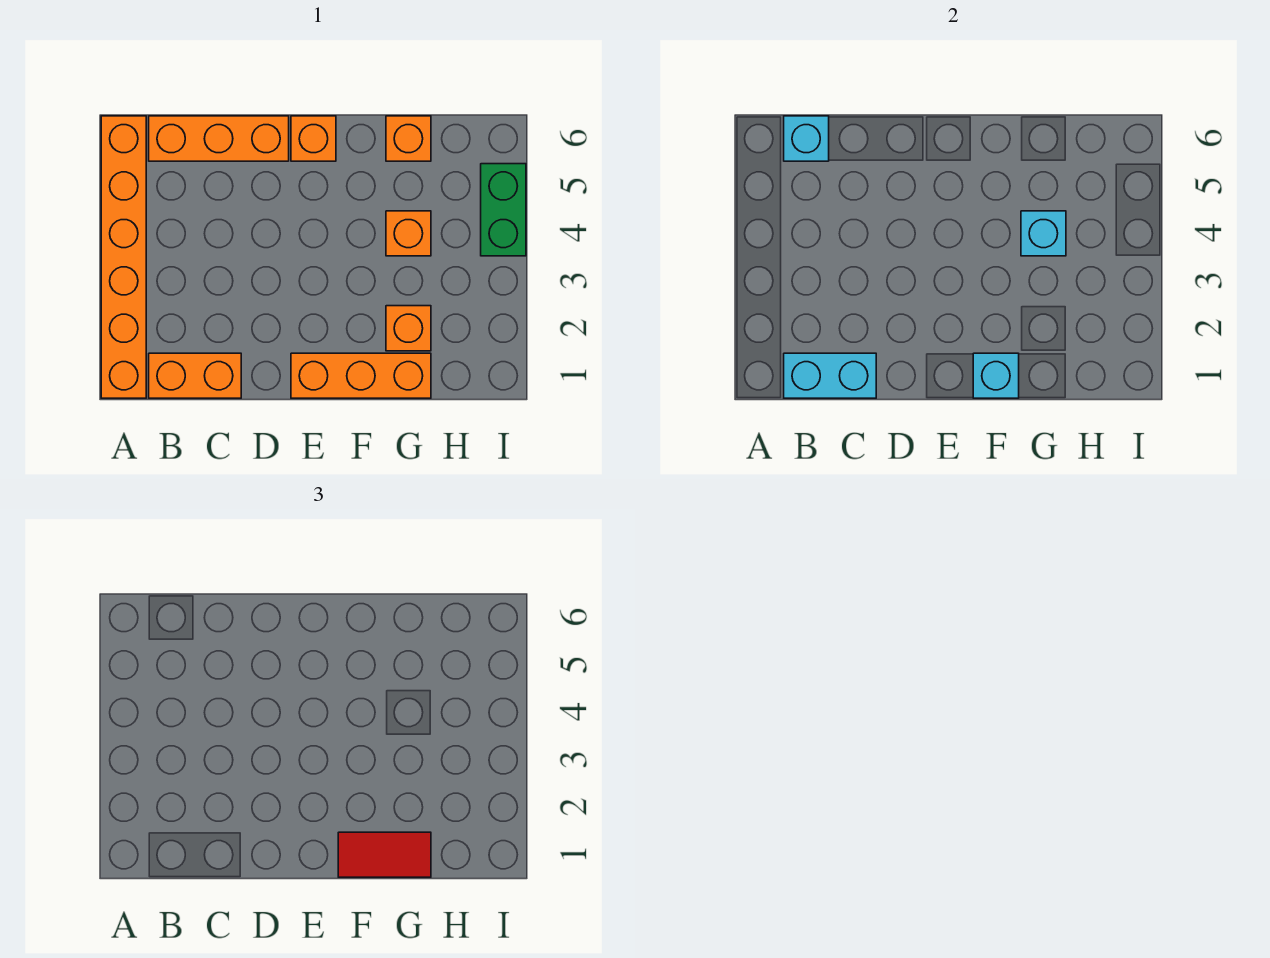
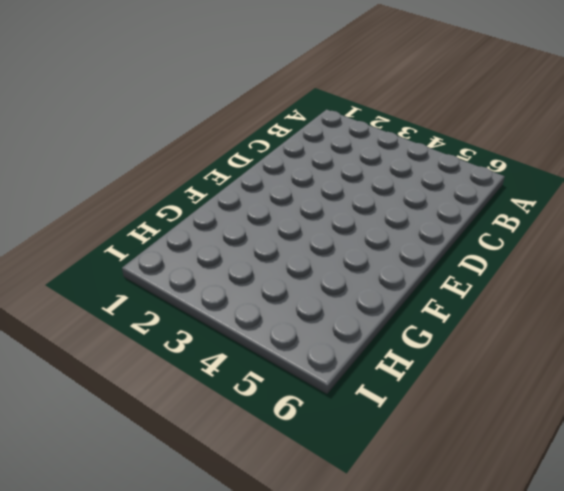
none -> orange 1x6 brick [101,116,146,398]
none -> orange 1x2 brick [149,353,241,398]
none -> orange 1x3 brick [149,116,289,161]

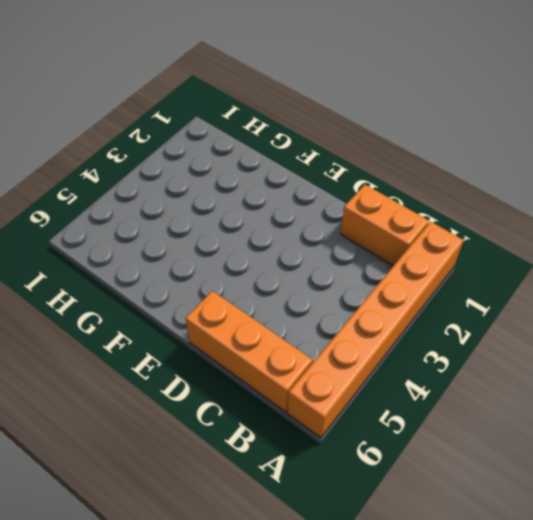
none -> orange 1x3 brick [291,353,431,398]
none -> orange 1x1 brick [291,116,336,161]
none -> orange 1x1 brick [386,306,431,351]

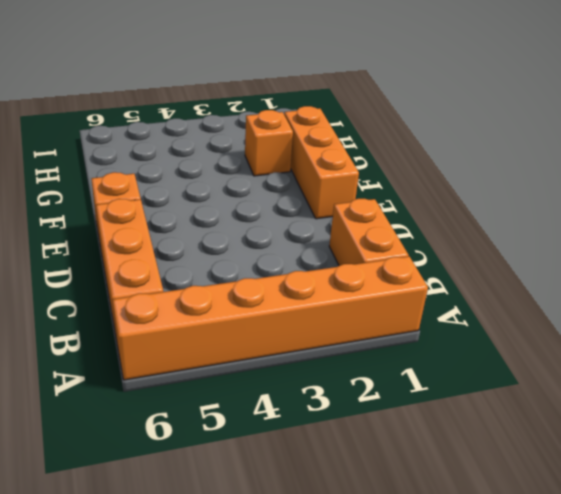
none -> orange 1x1 brick [386,211,431,256]
none -> orange 1x1 brick [386,116,431,161]
none -> green 1x2 brick [481,164,526,256]

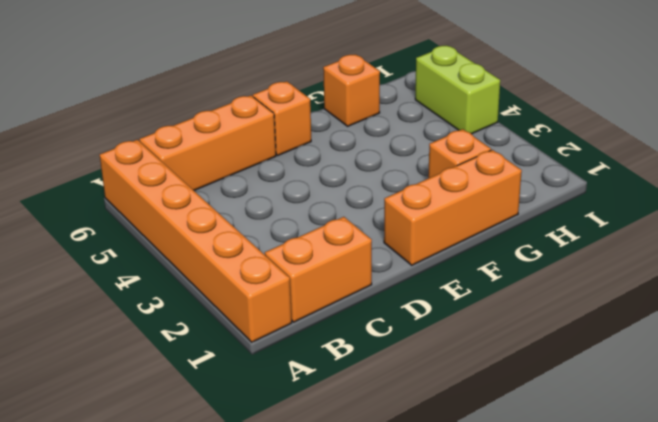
lime 1x2 brick [415,46,500,134] -> green 1x2 brick [481,164,526,256]
none -> orange 1x1 brick [386,211,431,256]
none -> cyan 1x2 brick [784,353,876,398]
none -> cyan 1x1 brick [784,116,829,161]

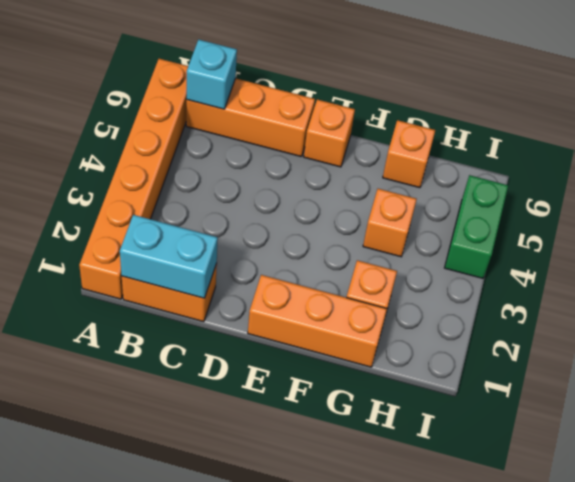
none -> cyan 1x1 brick [973,353,1019,398]
none -> cyan 1x1 brick [1021,211,1066,256]
none -> red 1x2 tile [338,832,431,877]

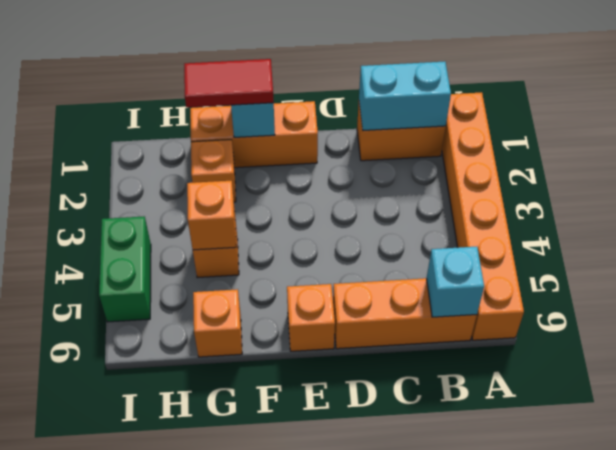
orange 1x1 brick [187,181,236,250] -> cyan 1x1 brick [1021,211,1066,256]

